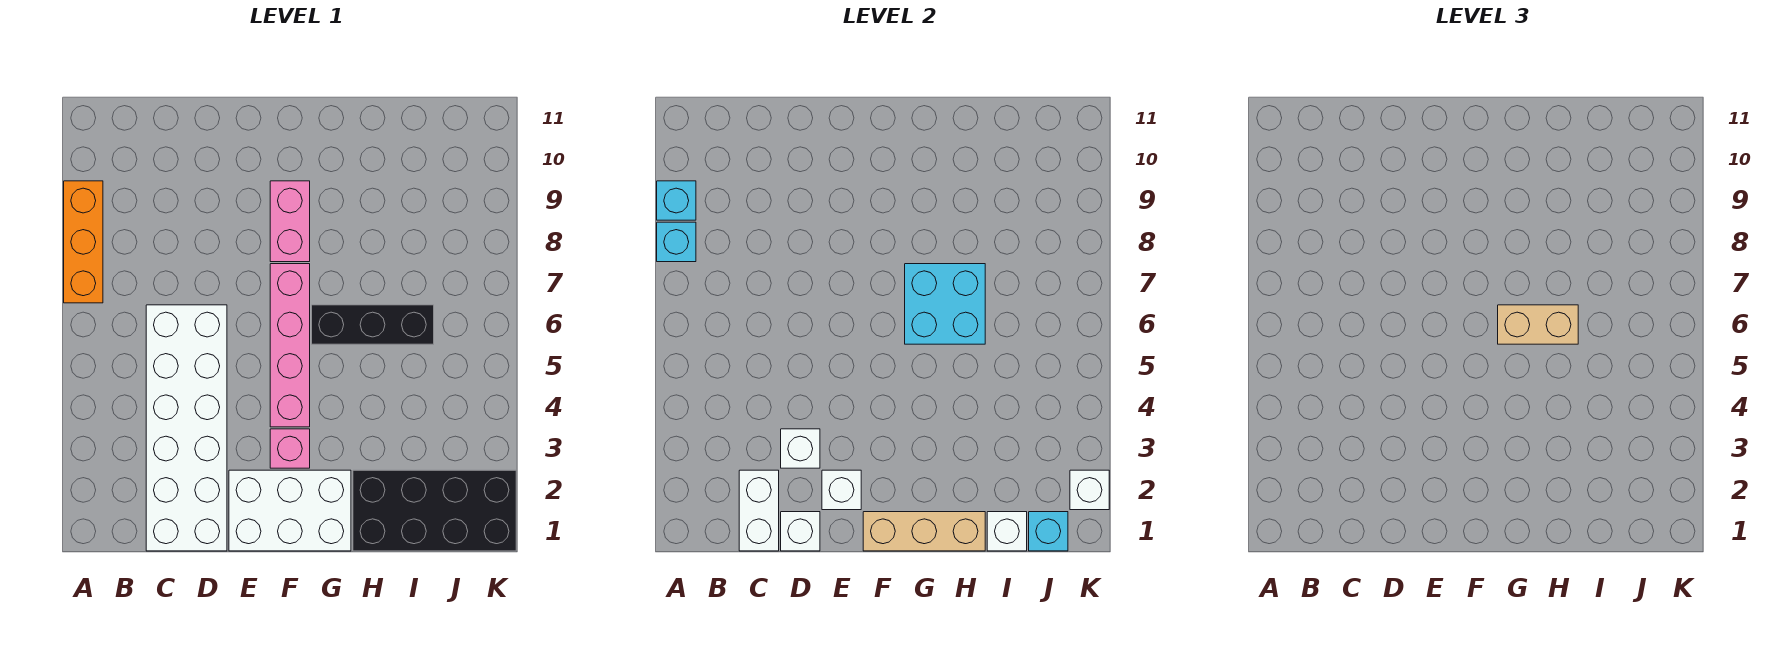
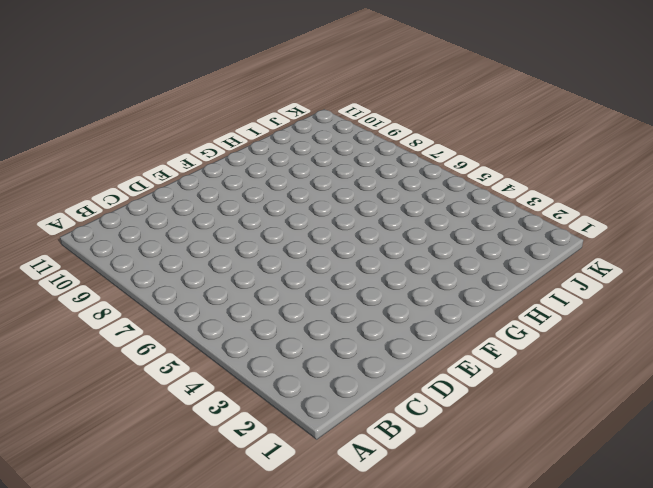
none -> orange 1x3 brick [64,181,103,303]
none -> white 2x6 brick [146,305,227,551]
none -> white 2x3 brick [229,470,351,551]

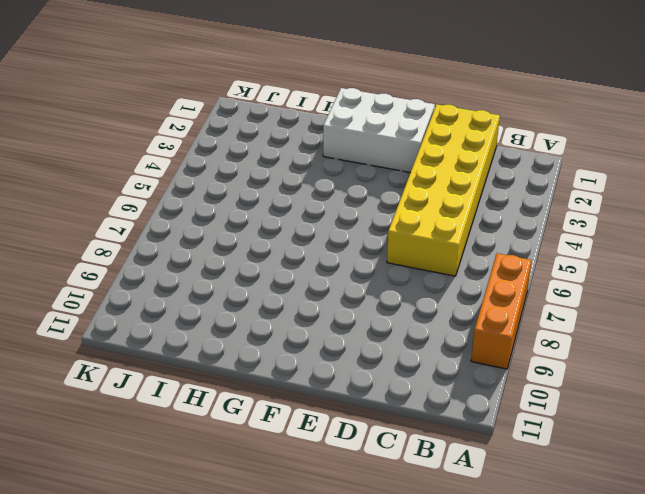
yellow 2x6 brick [387,104,500,276] -> white 2x6 brick [146,305,227,551]
none -> pink 1x1 brick [270,429,310,468]
none -> pink 1x4 brick [270,264,310,427]
none -> pink 1x2 brick [270,181,310,262]

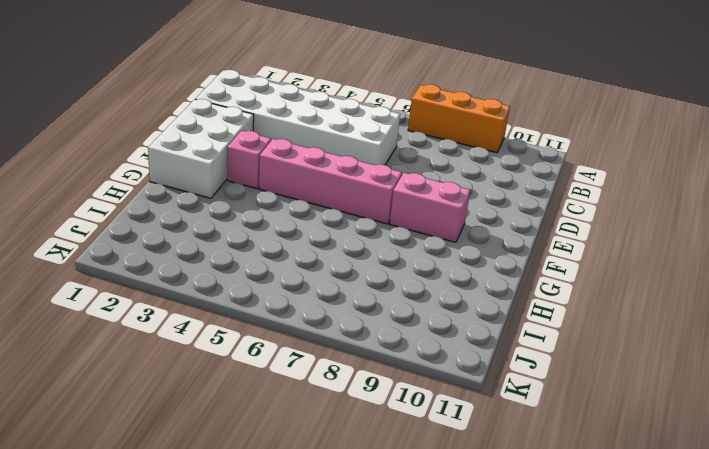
none -> black 1x3 brick [312,305,434,344]
none -> black 2x4 brick [353,470,516,551]
none -> cyan 1x1 brick [657,222,696,262]

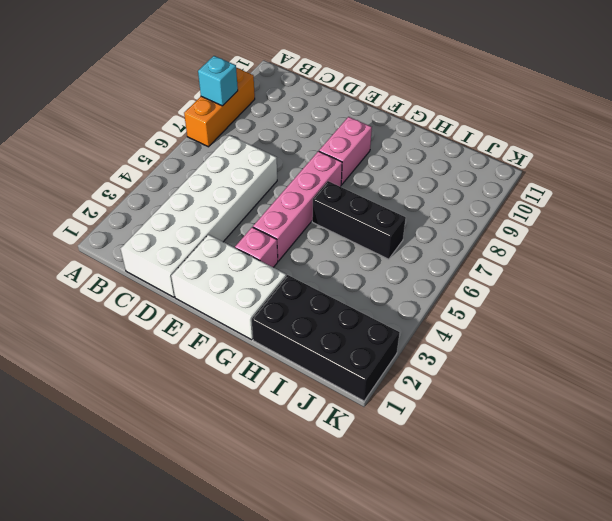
none -> cyan 1x1 brick [657,181,696,220]
none -> white 1x2 brick [739,470,779,551]
none -> white 1x1 brick [781,512,820,551]

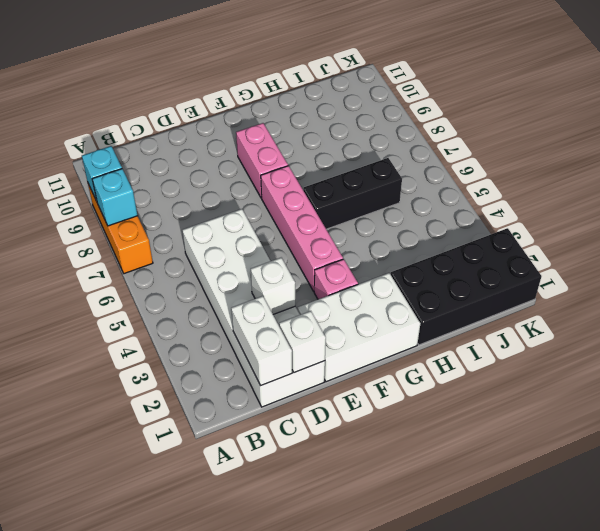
none -> white 1x1 brick [822,470,861,510]
none -> tan 1x3 brick [863,512,985,551]
none -> cyan 2x2 brick [905,264,985,344]

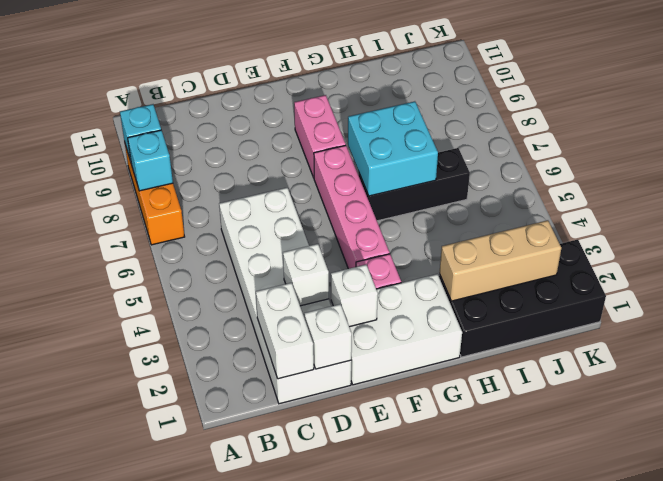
tan 1x3 brick [439,220,561,301] -> tan 1x3 brick moved to [863,512,985,551]
none -> white 1x1 brick [987,512,1027,551]
none -> cyan 1x1 brick [1029,512,1068,551]
none -> white 1x1 brick [1070,470,1109,510]

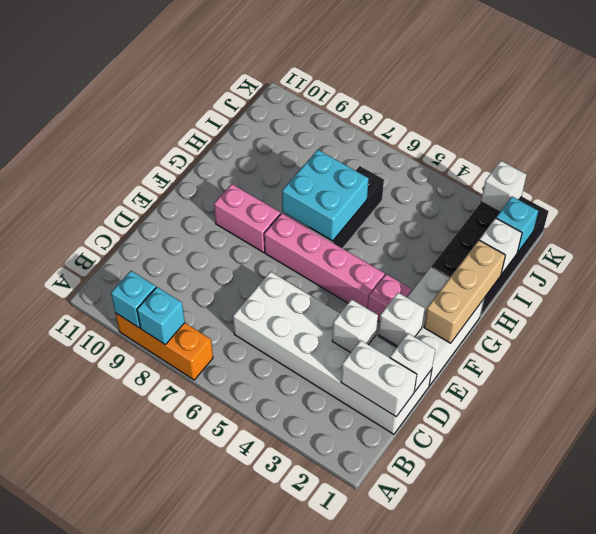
none -> tan 1x2 brick [1498,305,1578,344]

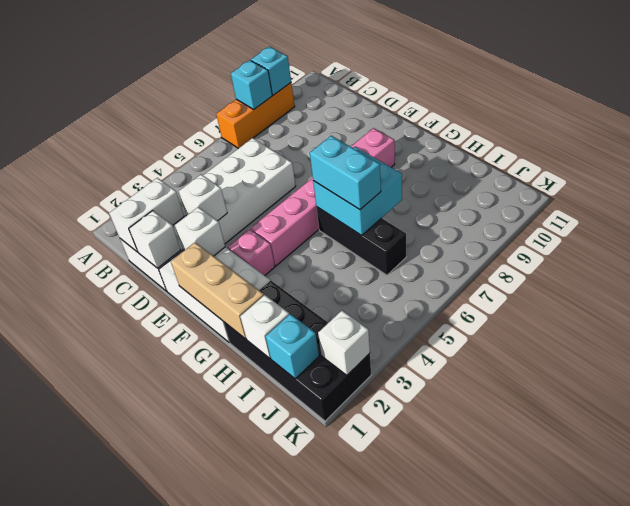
cyan 1x2 brick [310,136,381,210] -> tan 1x2 brick [1498,305,1578,344]

